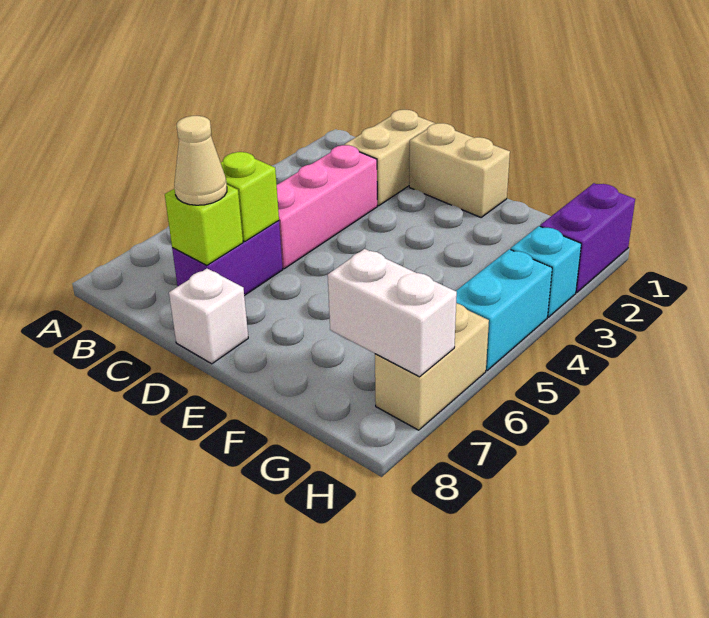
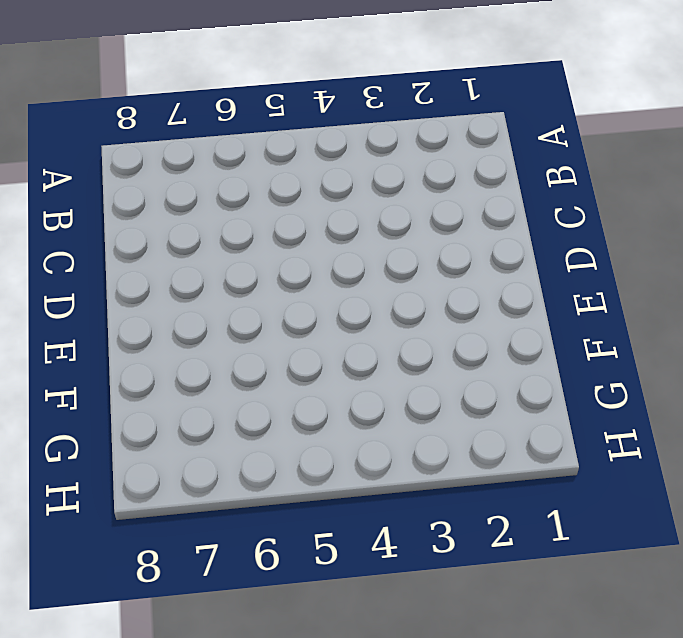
none -> tan 1x2 brick [344,110,435,206]
none -> pink 1x3 brick [277,145,377,269]
none -> purple 1x2 brick [172,221,283,296]

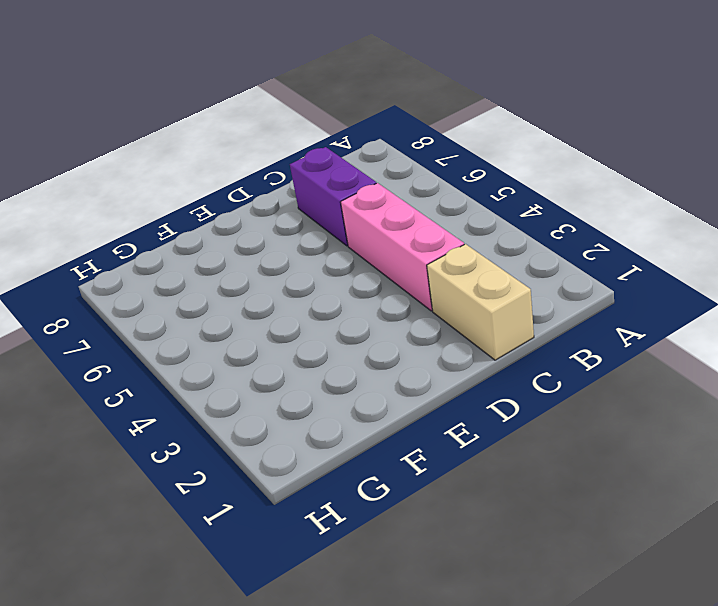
none -> tan 1x2 brick [409,123,510,217]
none -> white 1x1 brick [169,269,248,364]
none -> purple 1x2 brick [540,183,635,293]

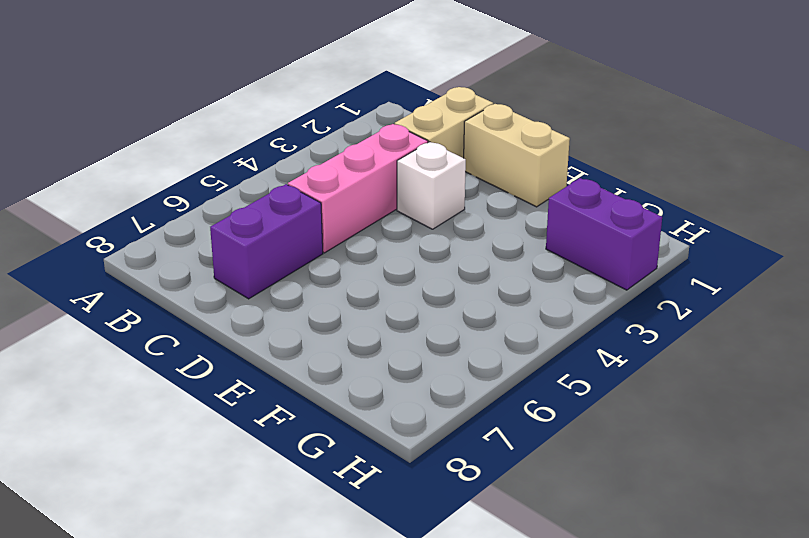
white 1x1 brick [397,142,466,229] -> white 1x1 brick moved to [169,269,248,364]
purple 1x2 brick [546,178,662,290] -> purple 1x2 brick turned to [540,183,635,293]
none -> cyan 1x1 brick [511,226,581,317]
none -> cyan 1x2 brick [456,249,552,370]
none -> tan 1x2 brick [375,303,489,430]

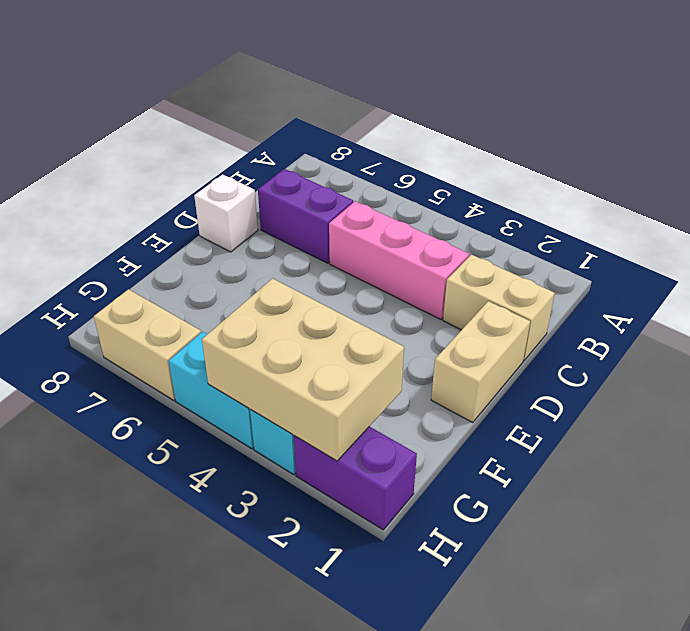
tan 2x3 brick [202,278,404,461] -> none
none -> lime 1x1 brick [221,152,279,241]
none -> lime 1x1 brick [165,185,243,265]
none -> white 1x2 brick [328,249,457,377]

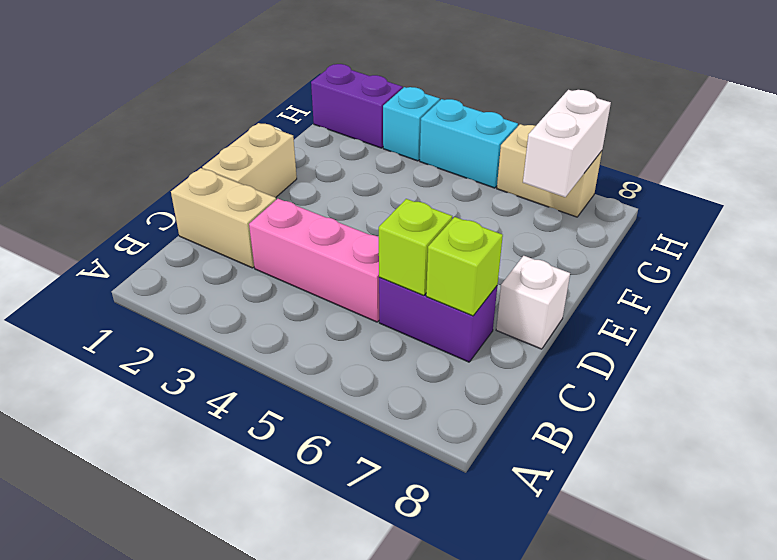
none -> tan 1x1 cone [174,116,227,205]

